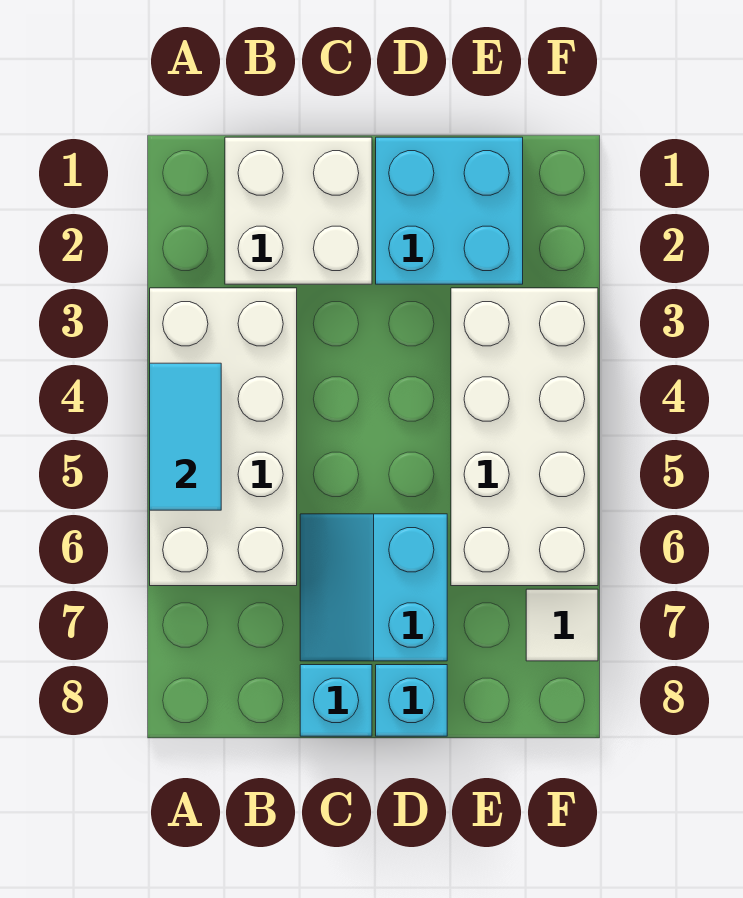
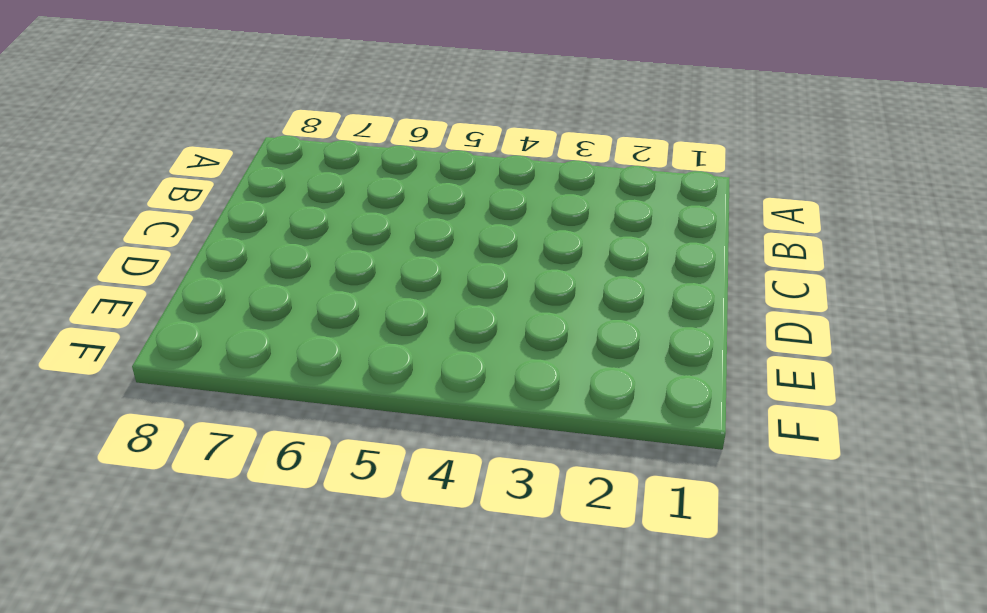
none -> white 2x4 brick [150,288,297,586]
none -> white 2x2 brick [225,137,372,284]

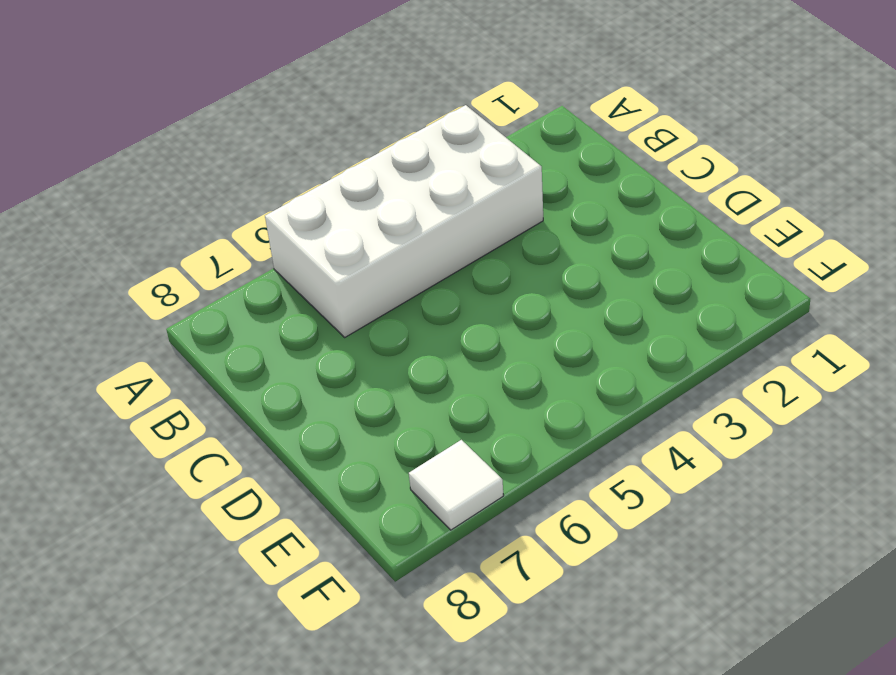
none -> white 2x2 brick [225,137,372,284]
none -> cyan 2x2 slope [300,514,447,661]

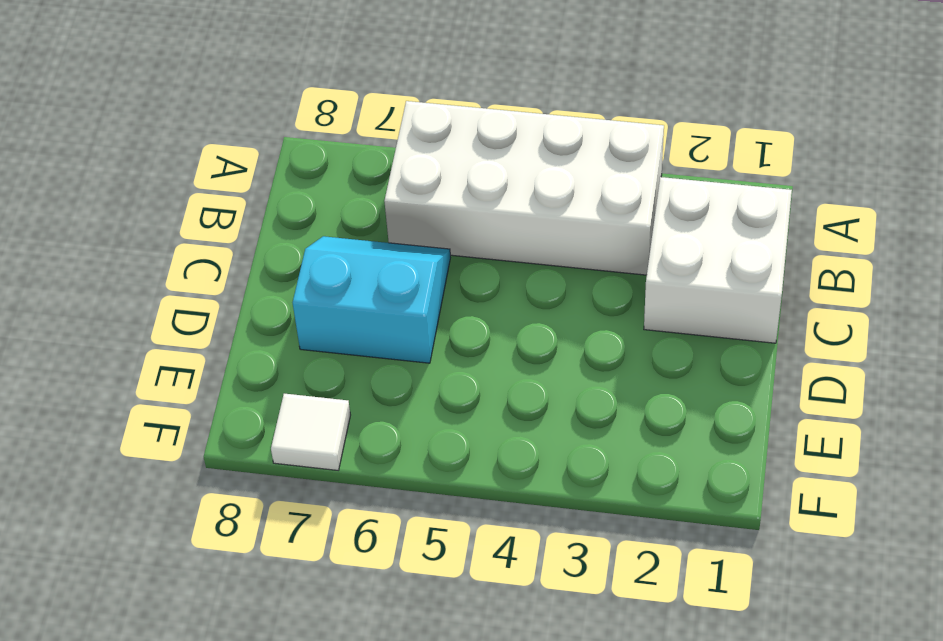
none -> cyan 1x1 brick [300,665,372,736]
none -> cyan 2x2 brick [376,137,523,284]

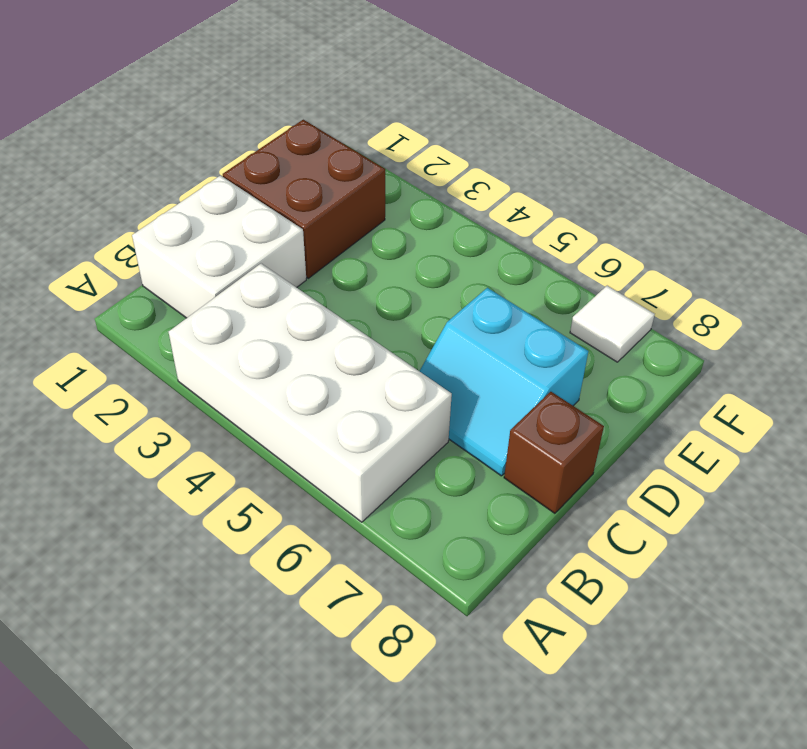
brown 1x1 brick [504,392,604,513] -> cyan 1x1 brick [300,665,372,736]
brown 2x2 brick [223,120,385,278] -> cyan 2x2 brick [376,137,523,284]
none -> cyan 1x1 brick [376,665,447,736]
none -> white 2x4 brick [451,288,598,586]

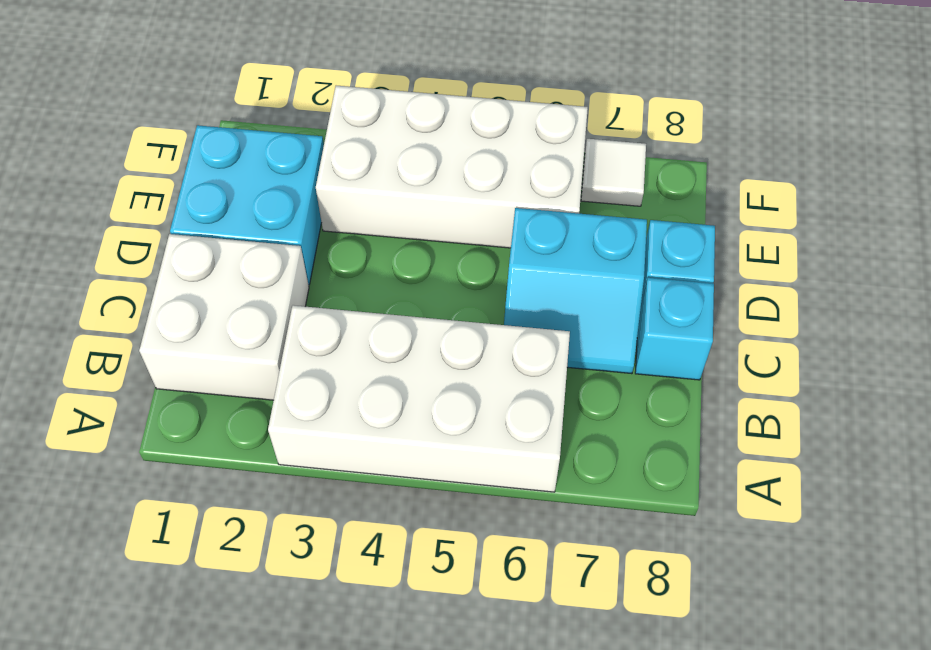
none -> cyan 1x2 tile [150,363,221,510]

